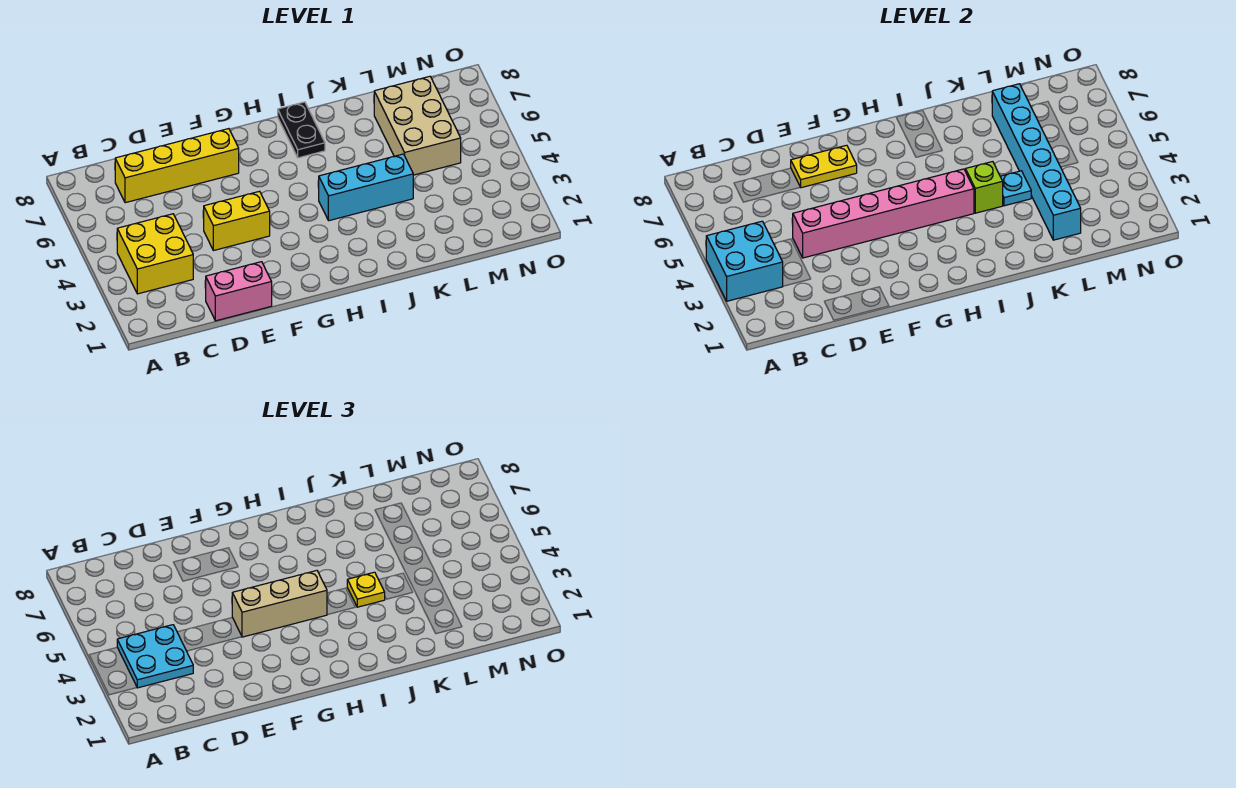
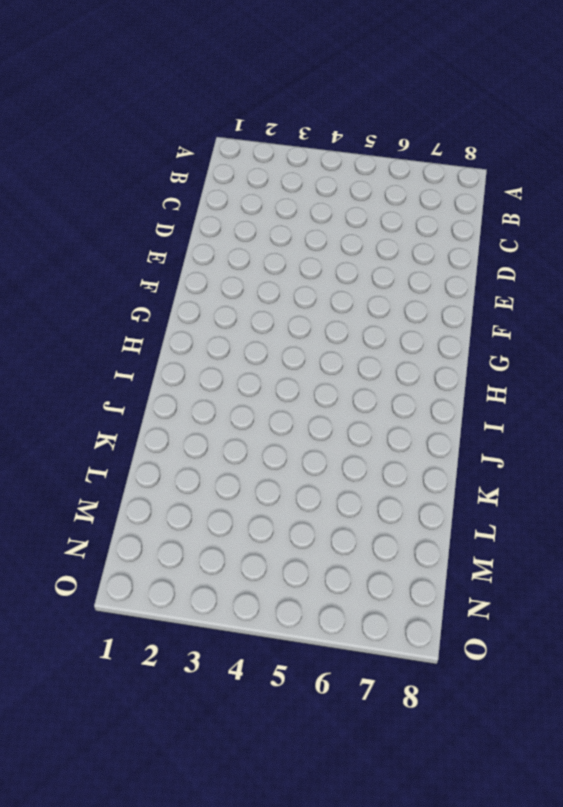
none -> yellow 2x2 brick [117,214,193,294]
none -> yellow 1x4 brick [115,129,239,203]
none -> pink 1x2 brick [206,262,272,321]

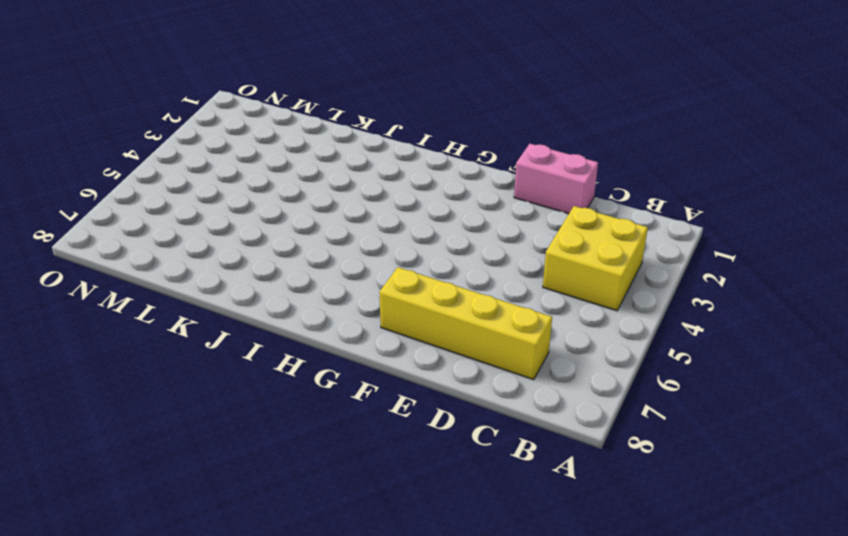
none -> yellow 1x2 brick [204,191,270,251]
none -> cyan 1x3 brick [319,154,413,221]
none -> black 1x2 plate [278,102,325,158]

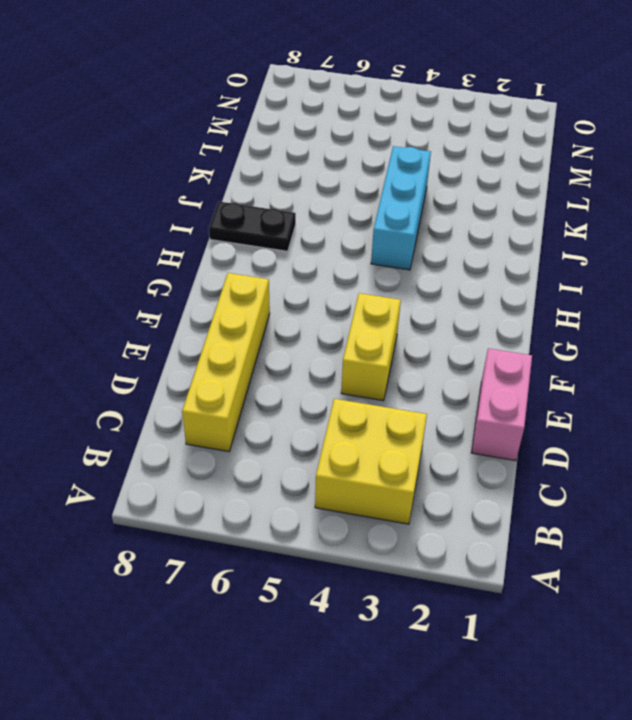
none -> tan 2x3 brick [374,76,461,175]
none -> cyan 2x2 brick [706,221,783,301]
none -> pink 1x6 brick [793,169,974,258]

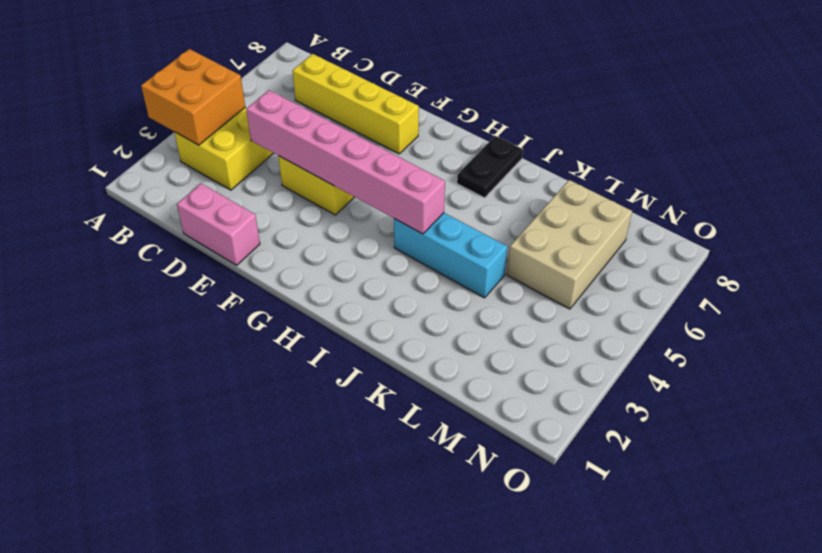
orange 2x2 brick [141,49,245,145] -> cyan 2x2 brick [706,221,783,301]
none -> yellow 1x2 plate [791,145,857,188]
none -> lime 1x1 brick [965,162,1003,213]
none -> cyan 1x1 plate [1000,171,1031,206]

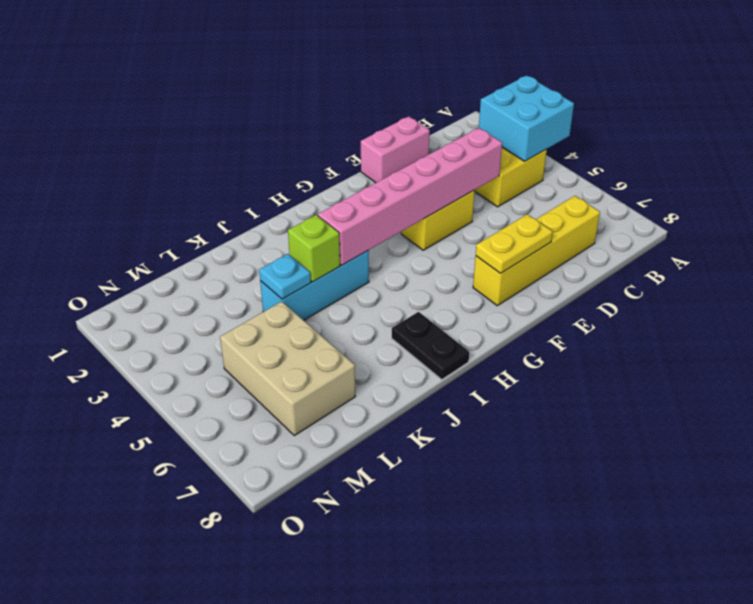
none -> cyan 1x6 brick [992,84,1081,240]
none -> cyan 2x2 plate [117,625,193,688]
none -> tan 1x3 brick [232,571,327,637]

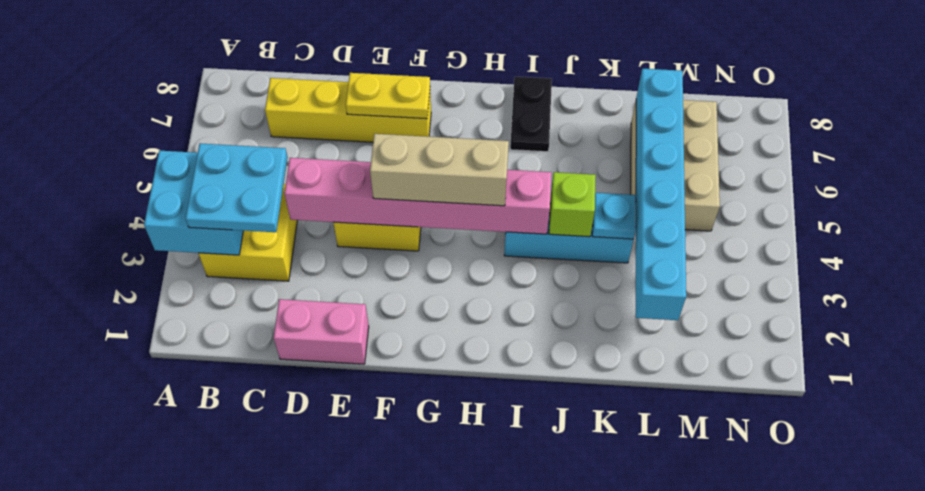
none -> yellow 1x1 plate [347,572,385,607]

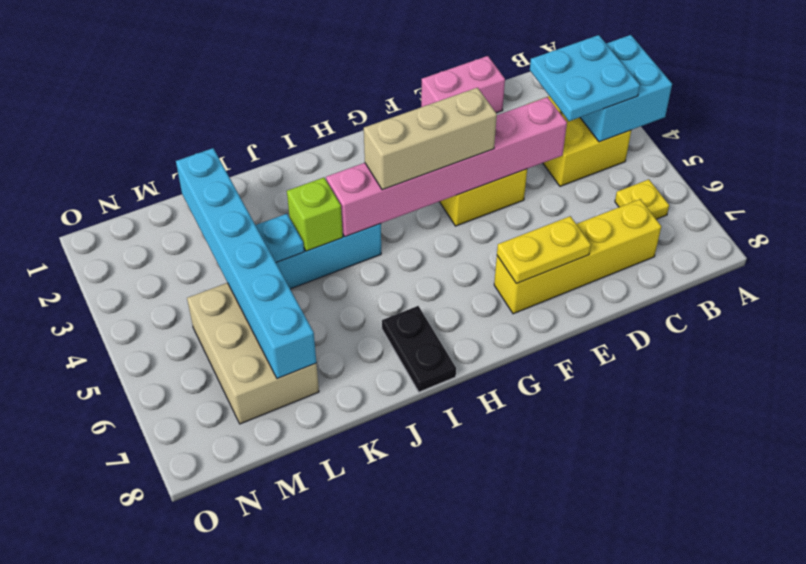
yellow 1x1 plate [615,179,669,219] -> yellow 1x1 plate moved to [347,572,385,607]

